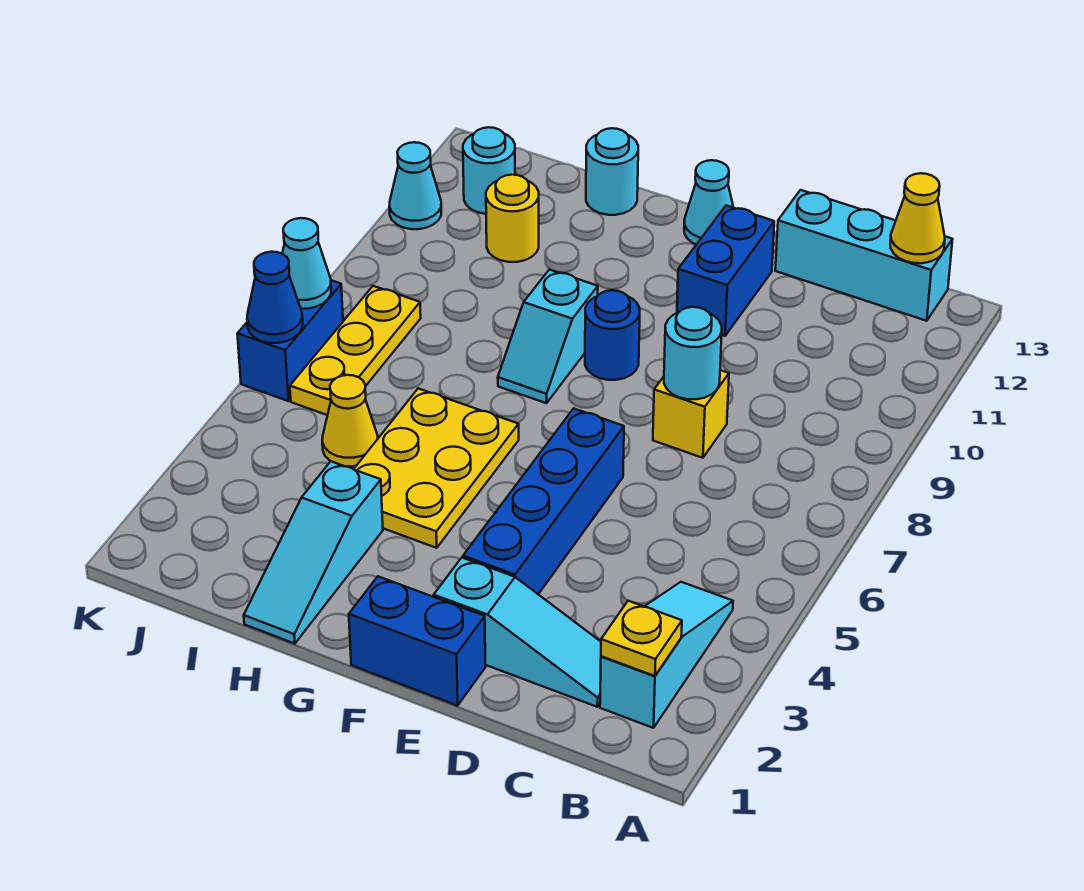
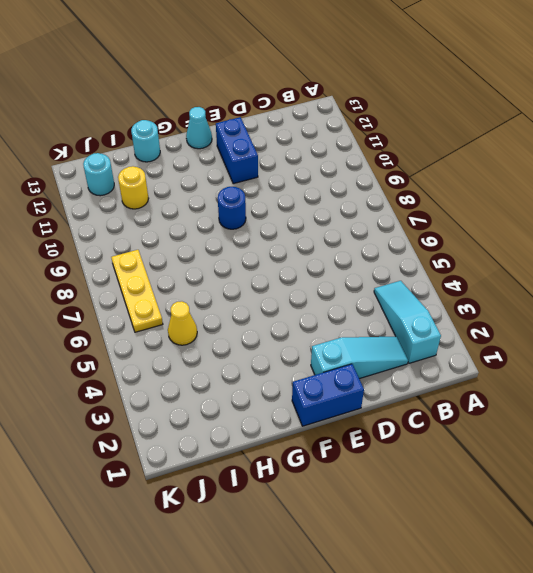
none -> cyan 1x3 brick [775,190,953,321]
none -> yellow 1x1 brick [653,370,729,458]
none -> blue 1x4 brick [463,408,624,594]

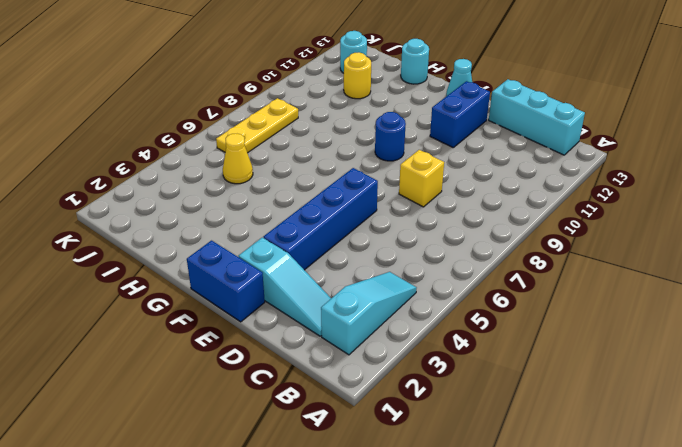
none -> yellow 2x3 plate [354,388,519,548]
none -> cyan 1x2 slope [498,270,598,403]
none -> cyan 1x3 slope [244,461,383,644]

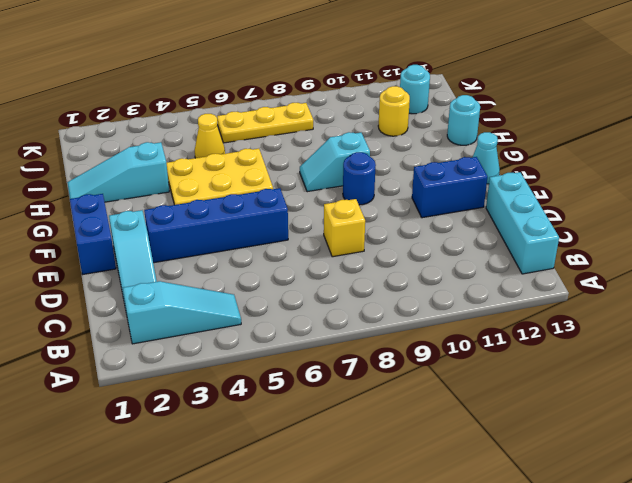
none -> blue 1x2 brick [237,280,343,401]
none -> cyan 1x1 cone [389,142,441,229]
none -> yellow 1x1 plate [601,601,682,676]

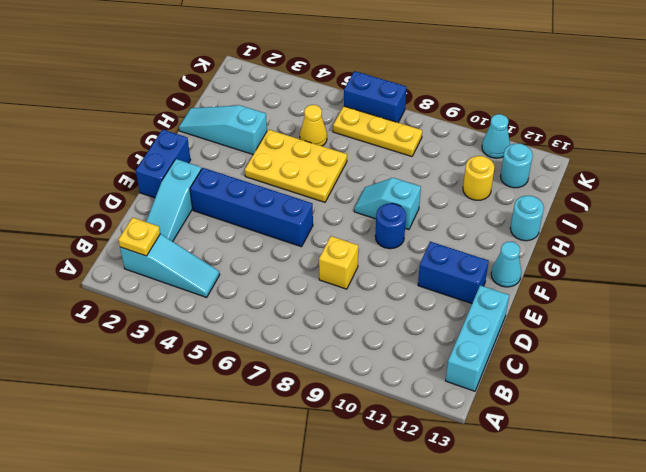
none -> yellow 1x1 cone [890,173,945,263]
none -> cyan 1x1 round brick [664,307,722,399]
none -> blue 1x1 cone [247,252,303,343]

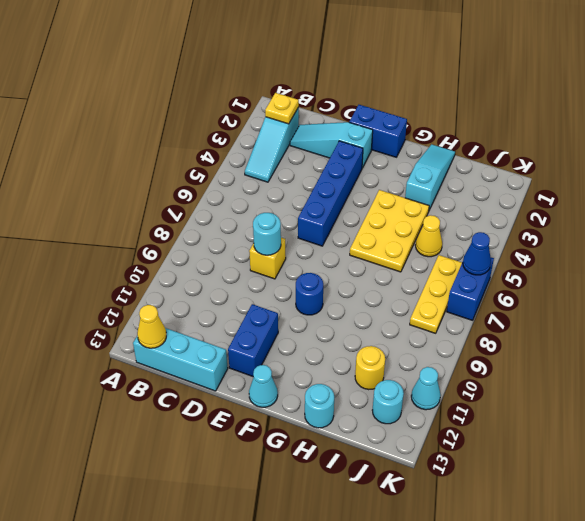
none -> cyan 1x2 slope [498,270,598,403]
none -> cyan 1x1 cone [282,218,331,309]

